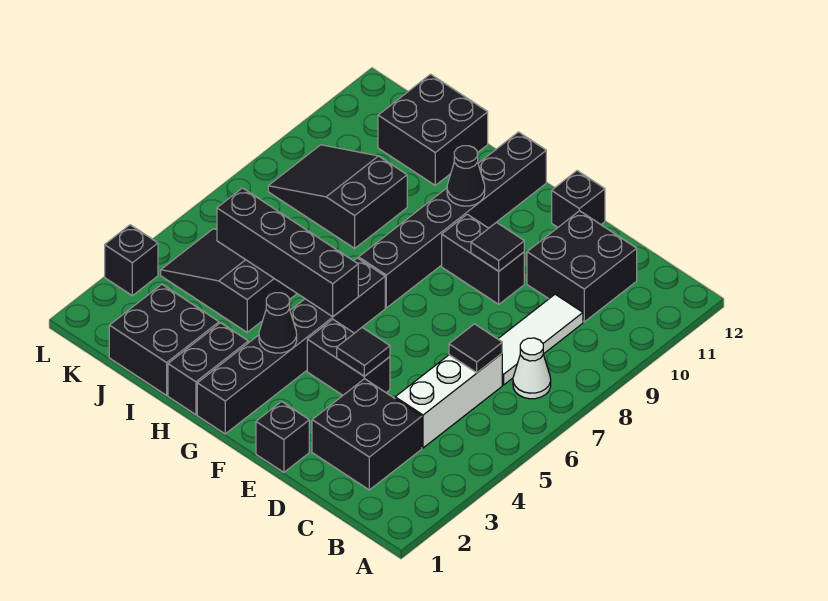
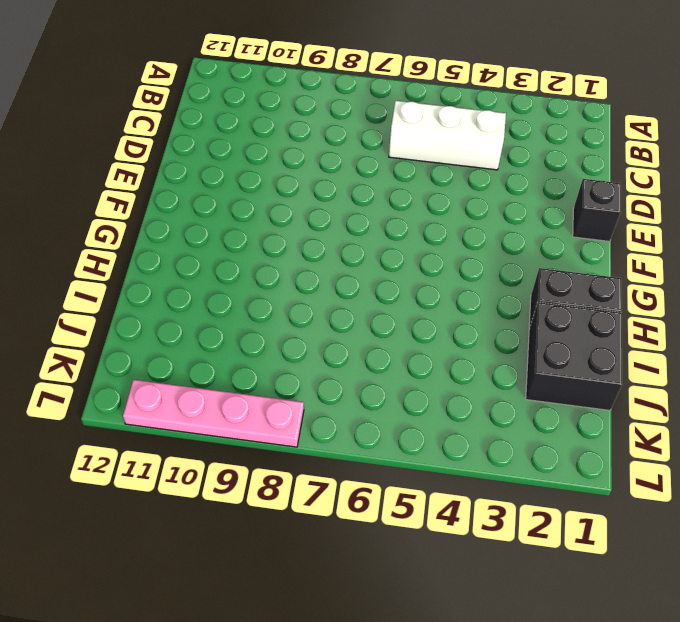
pink 1x4 plate [123,380,304,447] -> none
none -> white 1x1 cone [513,338,551,399]
none -> black 2x2 brick [312,379,422,490]
none -> white 1x3 tile [498,294,583,385]

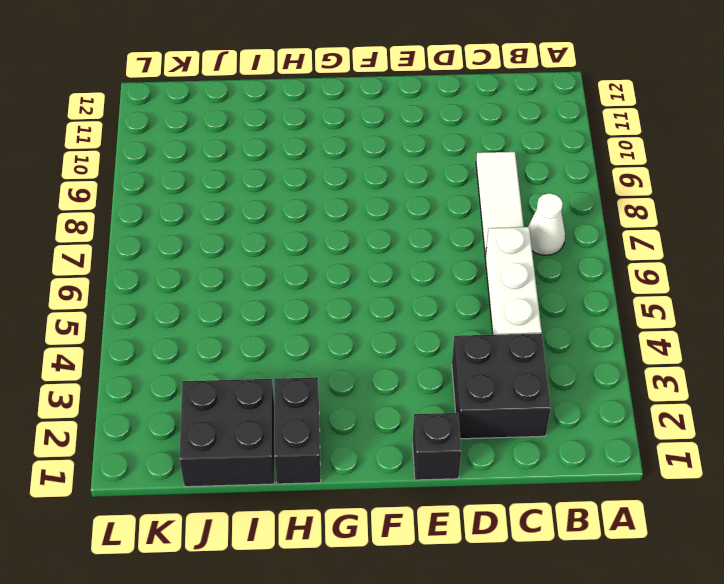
none -> black 2x2 brick [527,211,637,322]
none -> black 1x2 brick [307,319,390,395]
none -> black 1x2 brick [442,214,524,304]

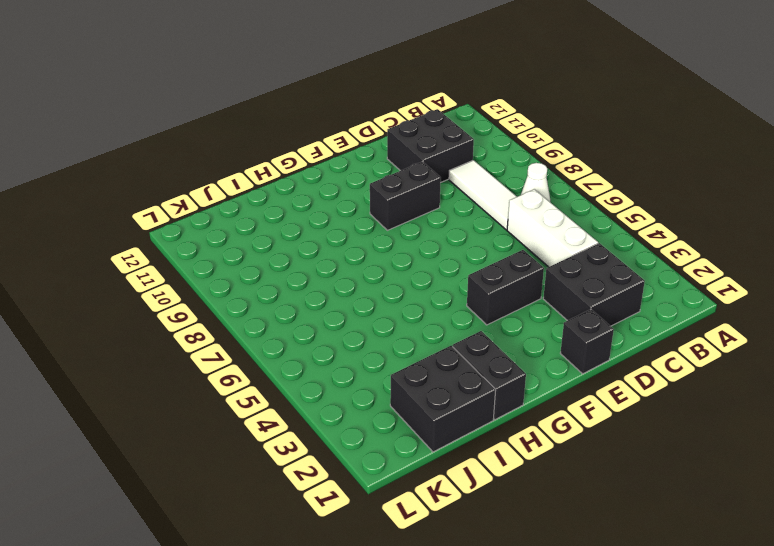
none -> black 1x1 brick [552,171,605,227]
none -> black 1x6 brick [197,258,385,434]
none -> black 1x6 brick [359,132,546,308]

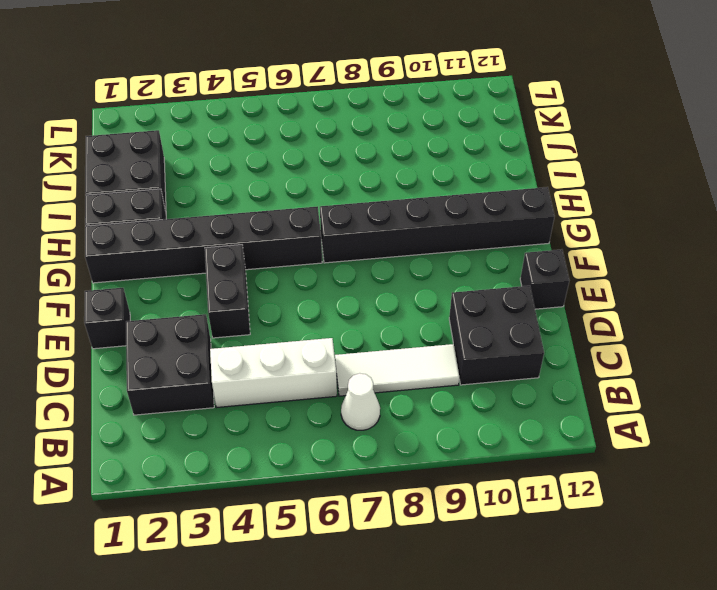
none -> black 1x2 brick [442,214,524,304]
none -> black 2x3 slope [161,229,297,332]
none -> black 2x3 slope [268,145,407,248]

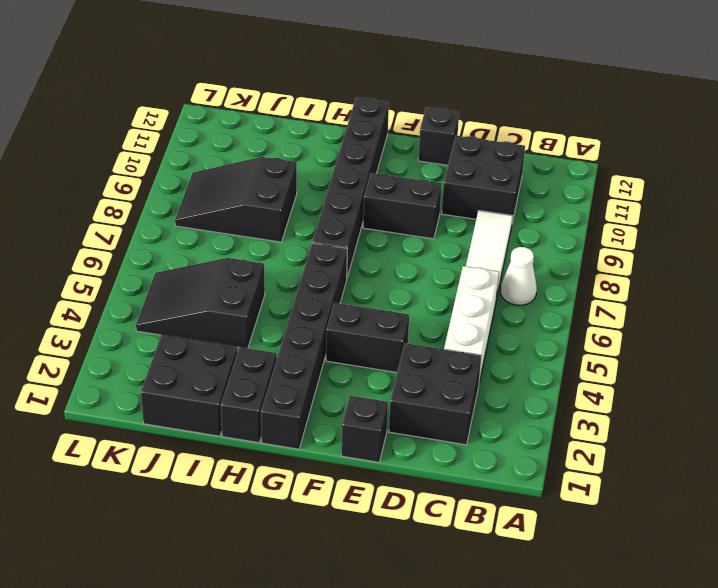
none -> black 2x2 brick [378,74,488,185]
none -> black 1x1 brick [105,225,158,296]
none -> black 1x1 tile [449,324,502,373]

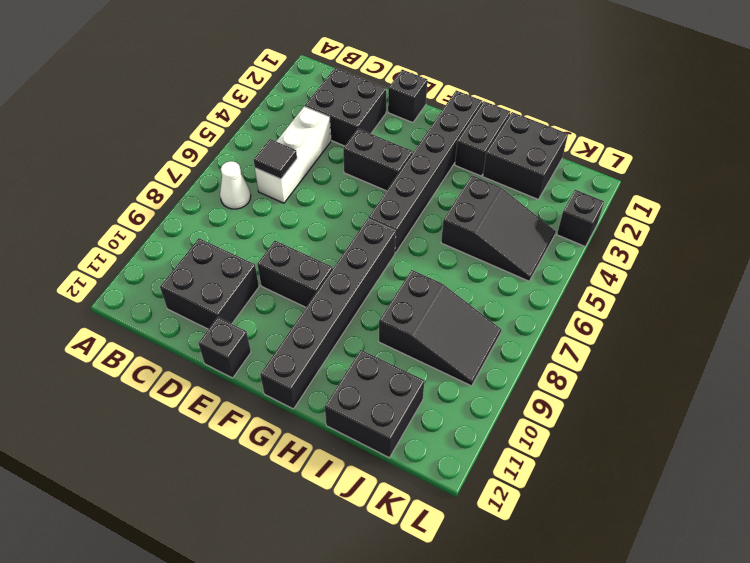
none -> white 1x3 tile [498,294,583,385]
none -> black 1x1 tile [337,328,390,376]
none -> black 1x1 tile [471,222,524,271]

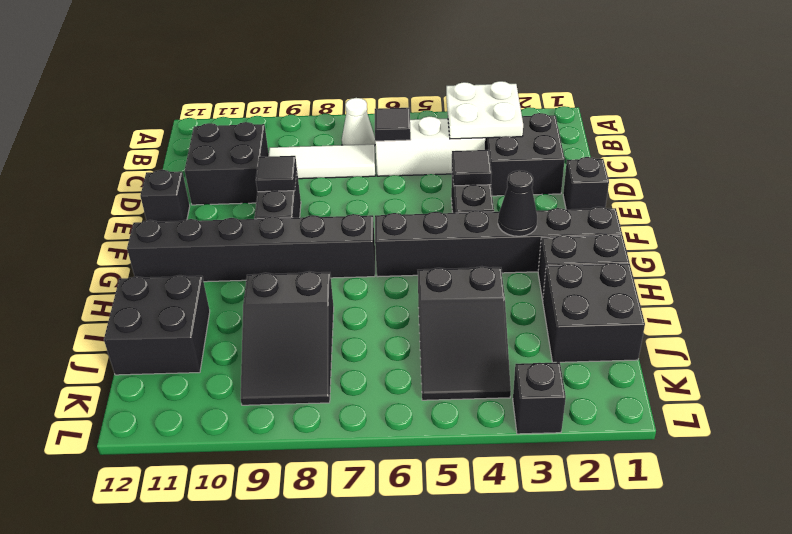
white 2x2 plate [446,81,523,139] -> none
none -> black 1x4 brick [217,188,358,317]
none -> black 1x1 cone [447,146,485,206]

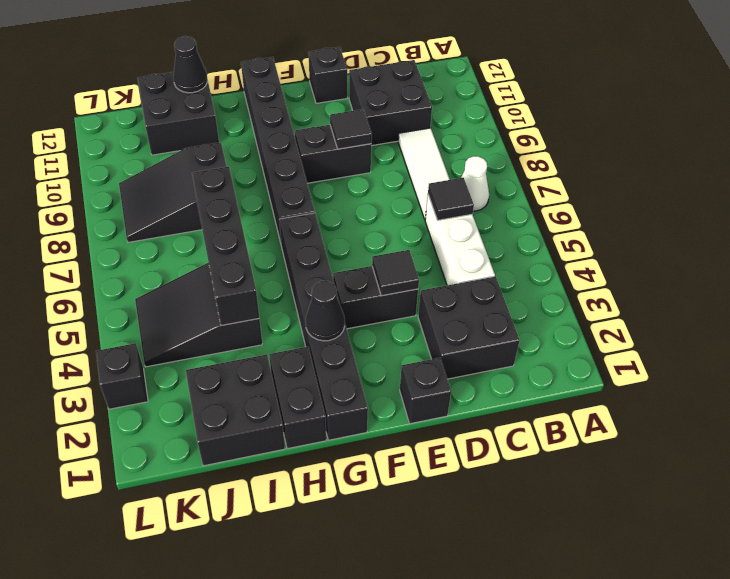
black 1x4 brick [192,167,259,325] -> black 1x4 brick turned to [217,188,358,317]
black 1x1 cone [173,36,207,93] -> black 1x1 cone moved to [447,146,485,206]

